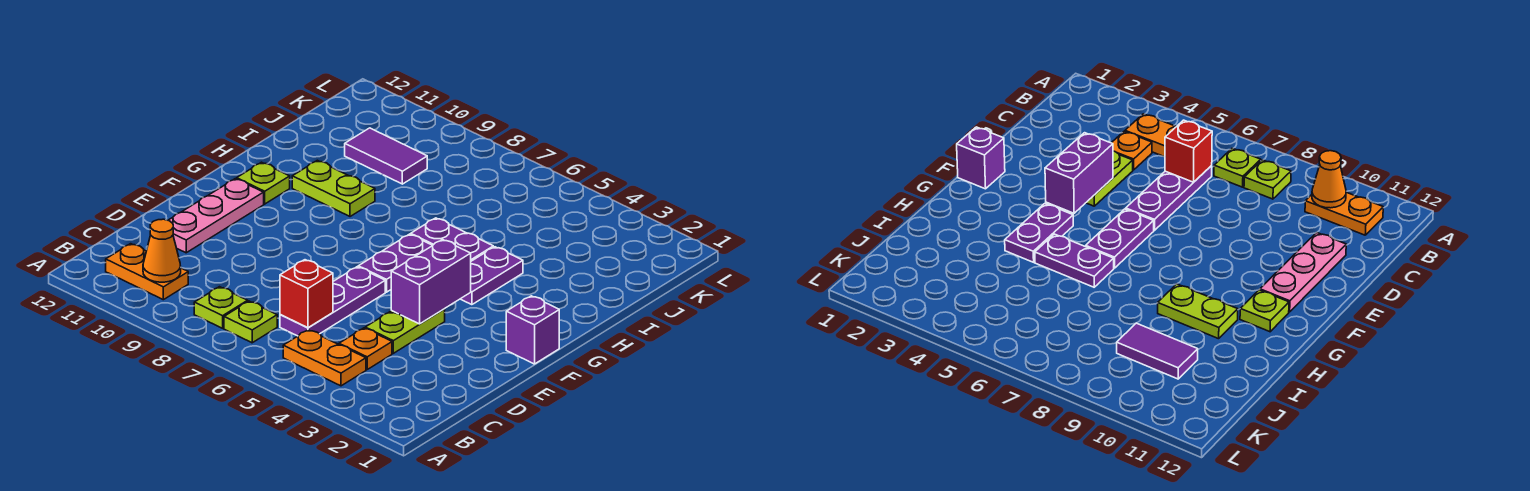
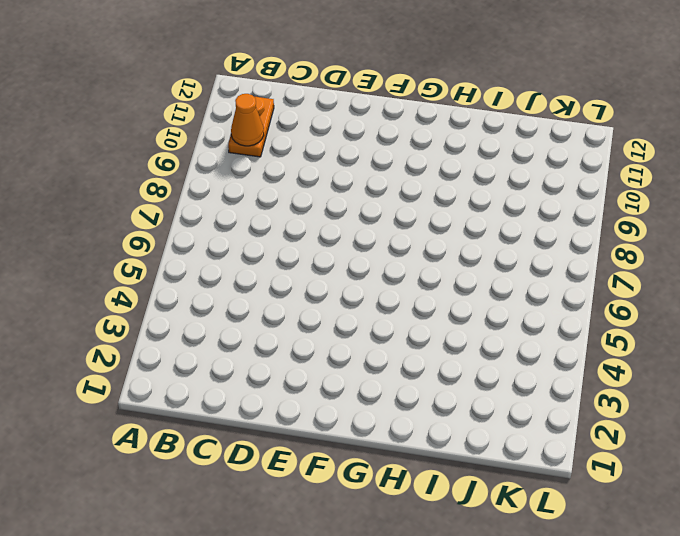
none -> orange 1x2 plate [283,330,366,386]
none -> lime 1x1 plate [224,301,277,343]
none -> lime 1x1 plate [194,287,248,328]

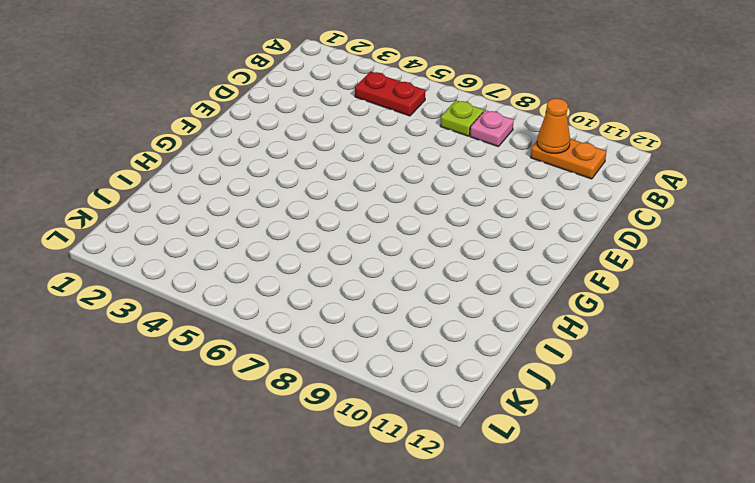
red 1x2 plate [355,72,426,116] -> orange 1x2 plate [283,330,366,386]
pink 1x1 plate [470,110,514,147] -> lime 1x1 plate [194,287,248,328]
none -> orange 1x1 plate [339,328,392,369]
none -> purple 1x3 plate [280,267,385,336]
none -> lime 1x2 plate [365,309,445,353]

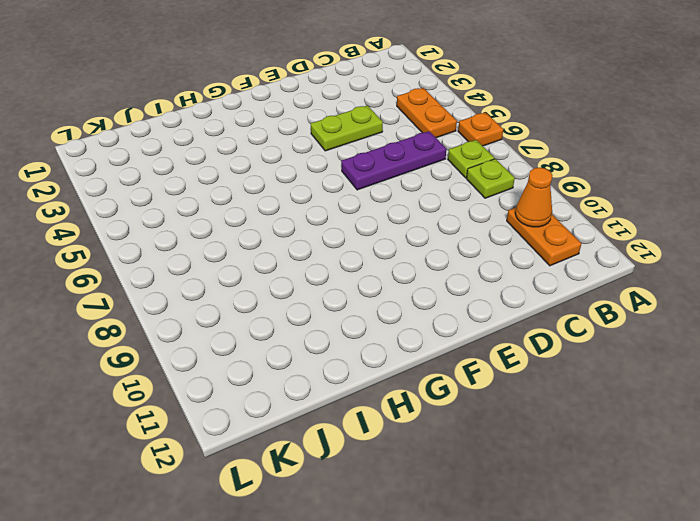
orange 1x1 plate [458,112,503,146] -> orange 1x1 plate moved to [339,328,392,369]
none -> pink 1x3 plate [168,179,264,253]
none -> purple 1x1 brick [506,296,559,364]
none -> purple 1x2 plate [358,234,433,292]

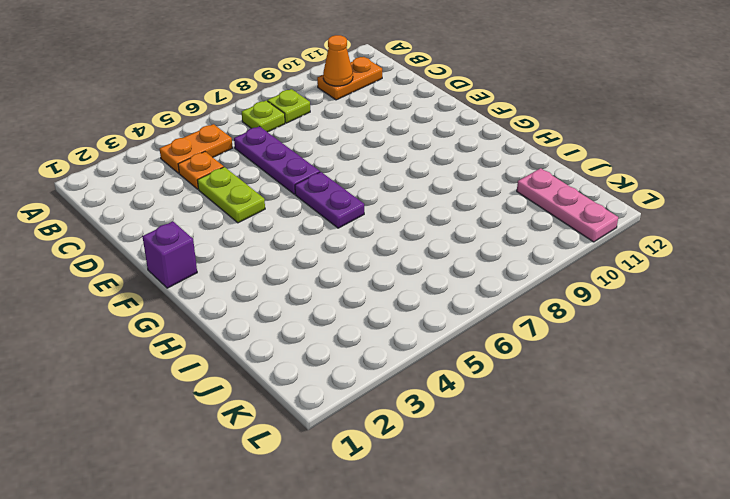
pink 1x3 plate [517,168,618,242] -> pink 1x3 plate moved to [168,179,264,253]
none -> purple 1x2 plate [461,247,523,305]
none -> lime 1x1 plate [237,162,290,204]
none -> purple 1x2 plate [411,218,493,261]

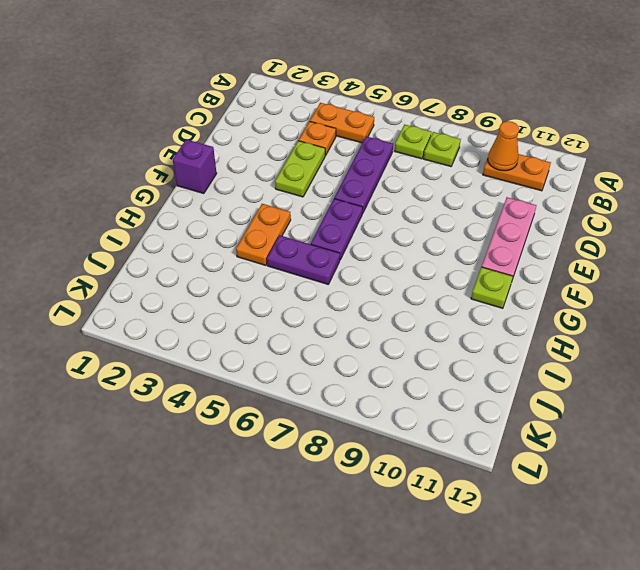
orange 1x2 plate [236,204,291,266] -> purple 1x2 plate [461,247,523,305]
none -> lime 1x2 plate [292,160,375,217]
none -> purple 1x2 tile [345,128,427,184]
none -> red 1x1 brick [280,260,333,328]

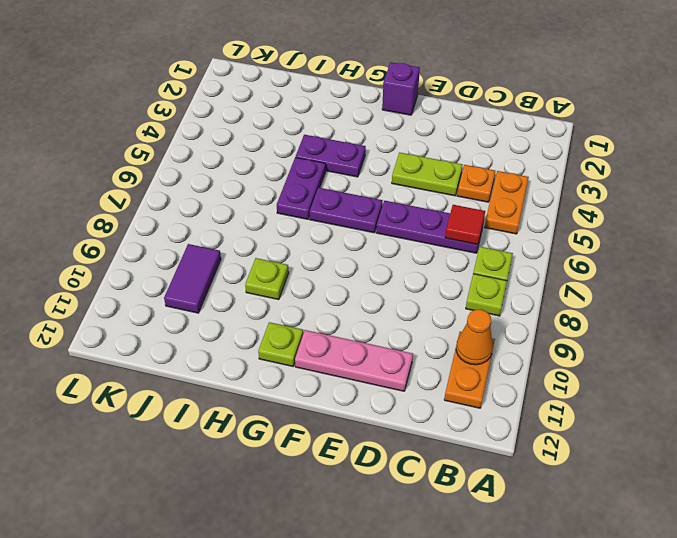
red 1x1 tile [445,205,485,245] -> red 1x1 brick [280,260,333,328]
lime 1x1 plate [245,258,289,300] -> lime 1x2 plate [292,160,375,217]
none -> purple 1x2 brick [391,240,471,324]

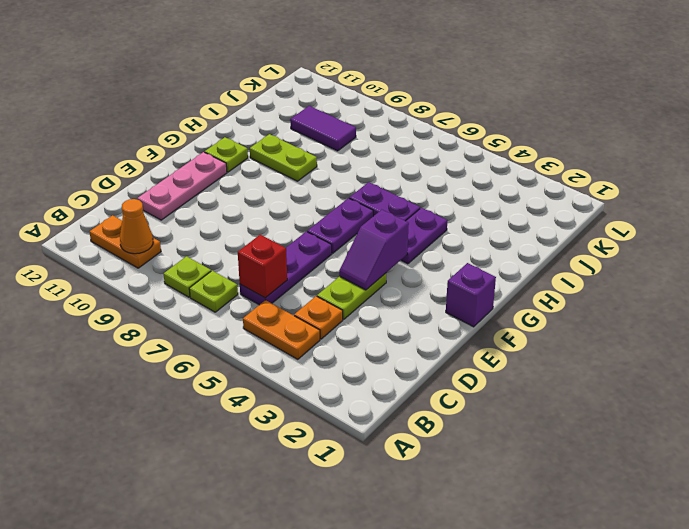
purple 1x2 slope [339,210,409,290] -> purple 1x2 brick [391,240,471,324]

